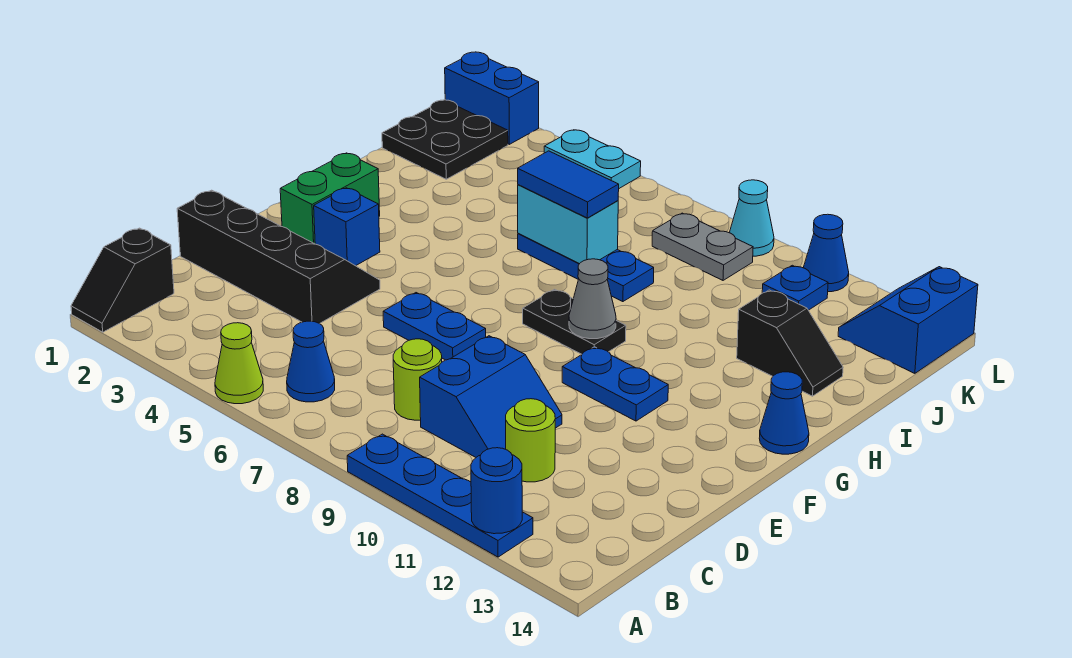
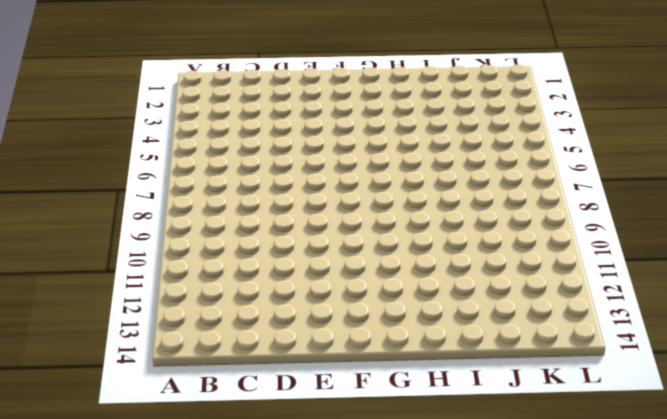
none -> black 1x2 slope [71,228,174,332]
none -> lime 1x1 cone [215,323,263,404]
none -> blue 1x4 plate [347,434,533,557]

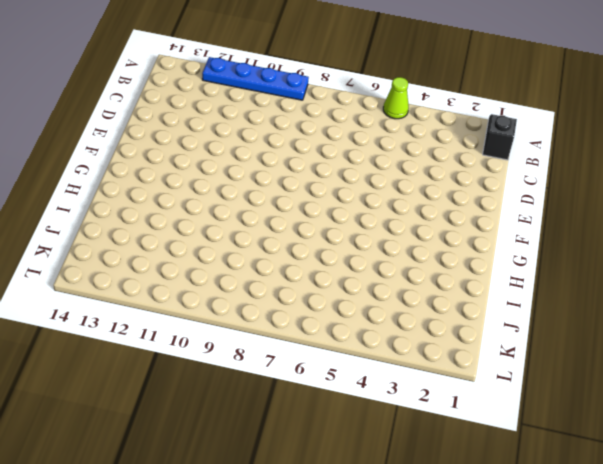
none -> blue 1x1 cone [287,321,335,402]
none -> lime 1x1 round brick [393,339,442,420]
none -> blue 2x2 slope [420,336,562,457]

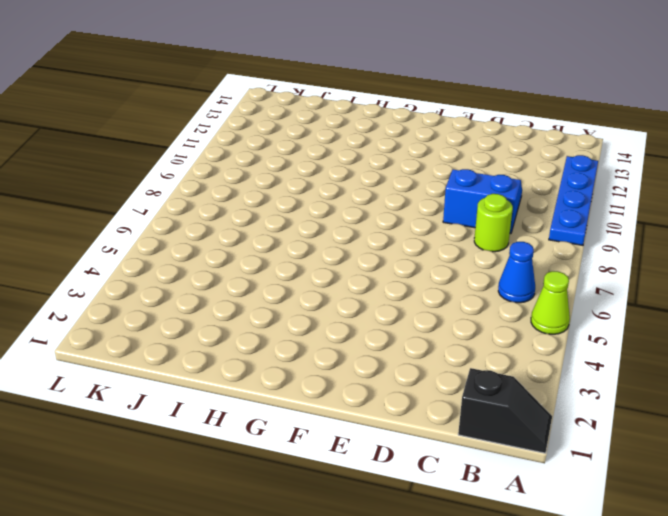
none -> lime 1x1 round brick [506,399,555,482]
none -> black 2x4 slope [177,190,380,324]
none -> blue 1x2 plate [383,293,486,360]

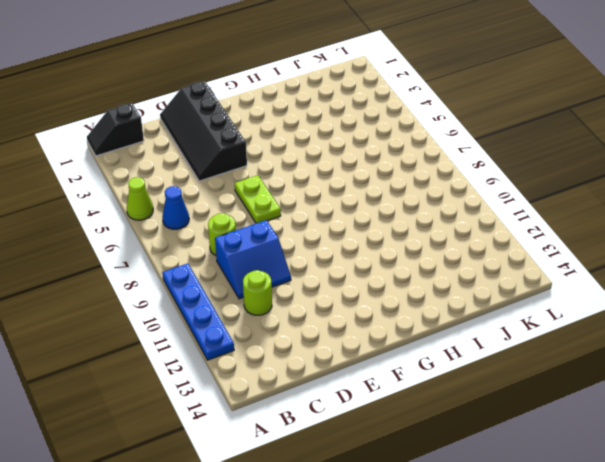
black 2x4 slope [160,81,247,181] -> black 2x4 slope turned to [177,190,380,324]
lime 1x2 plate [235,175,281,223] -> blue 1x2 plate [383,293,486,360]
none -> green 1x2 brick [280,153,380,244]
none -> blue 1x1 brick [314,188,380,266]
none -> blue 1x2 plate [562,347,668,421]

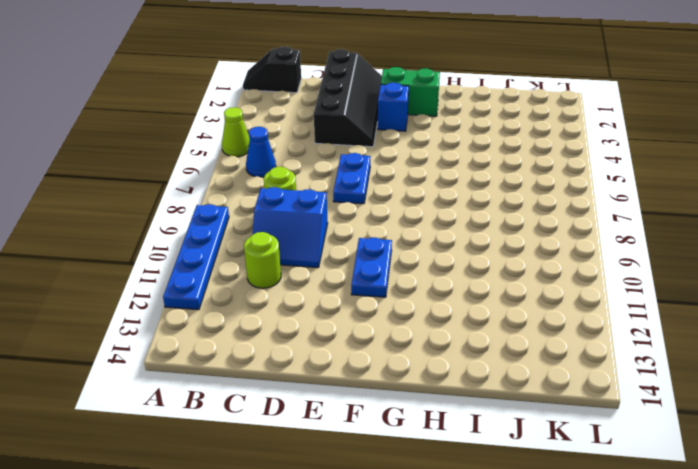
none -> black 1x2 plate [523,289,626,354]
none -> blue 1x1 cone [759,372,809,454]
none -> blue 1x3 plate [518,233,654,302]

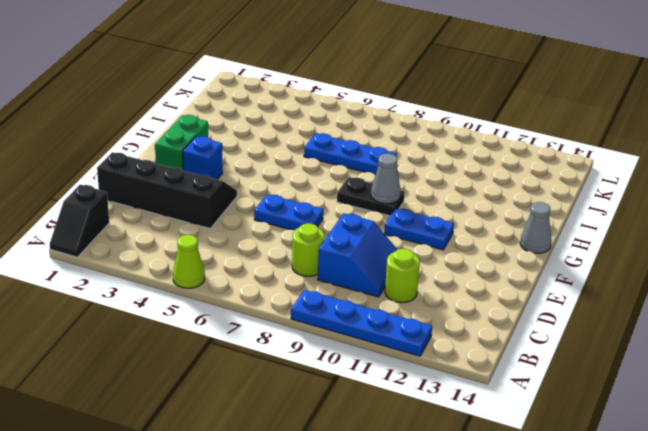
grey 1x1 cone [520,202,552,253] -> blue 1x1 cone [759,372,809,454]
none -> blue 1x1 cone [287,321,335,402]
none -> black 1x2 slope [737,290,843,396]
none -> black 2x2 plate [382,100,508,179]

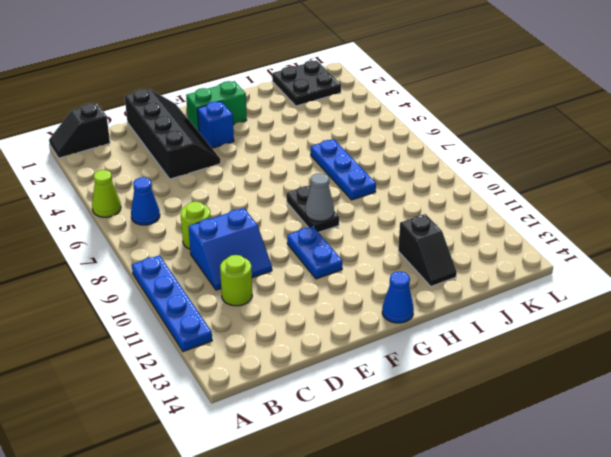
none -> blue 1x2 plate [383,293,486,360]
none -> grey 1x2 plate [652,213,753,280]
none -> blue 1x1 plate [762,265,828,310]

